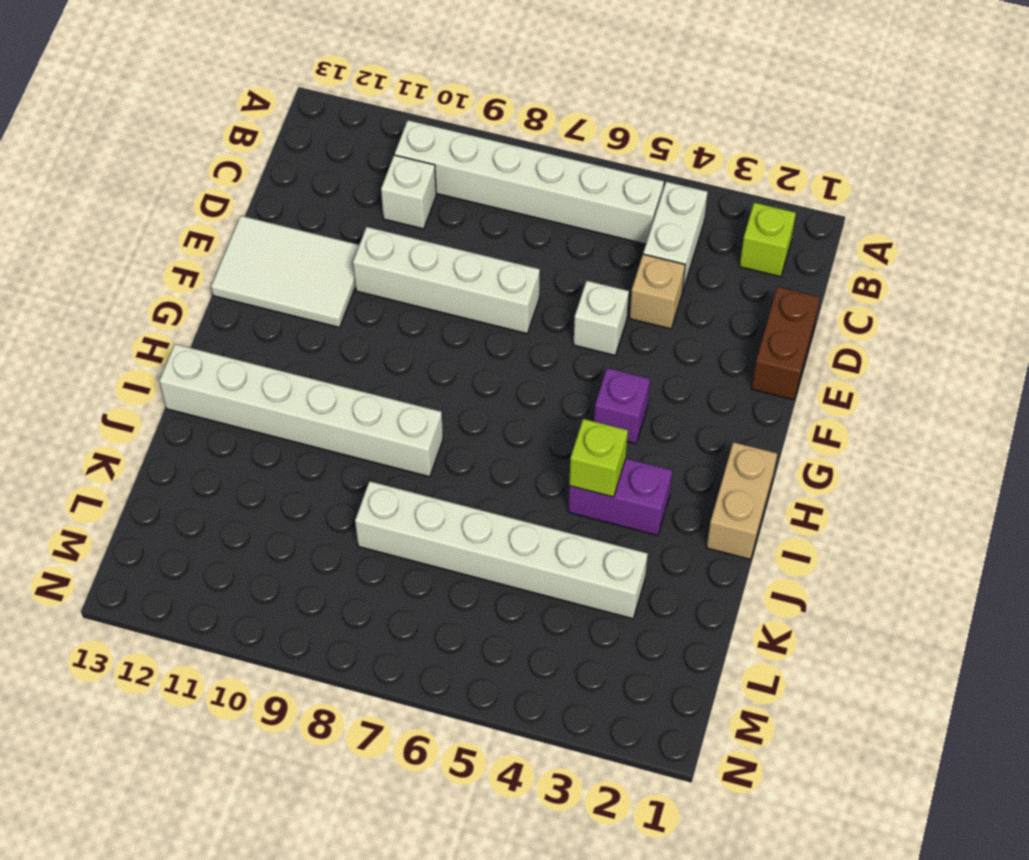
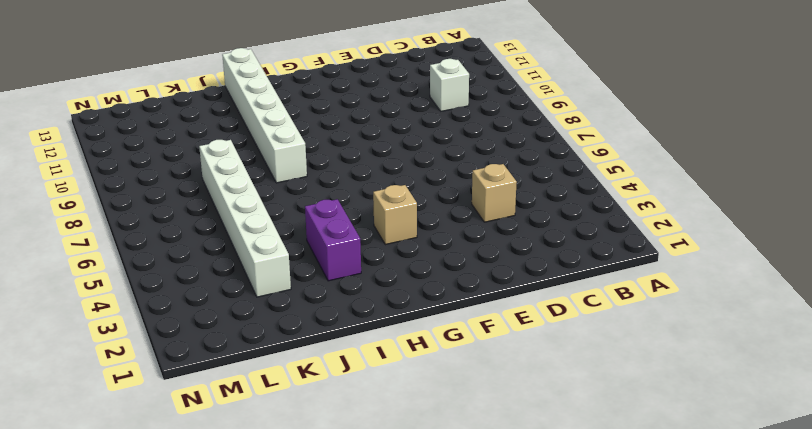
tan 1x1 brick [373,185,417,245] -> purple 1x1 brick [594,368,650,444]
none -> lime 1x1 brick [740,203,796,277]
none -> white 1x2 brick [643,182,708,292]
none -> white 1x6 brick [395,120,664,244]

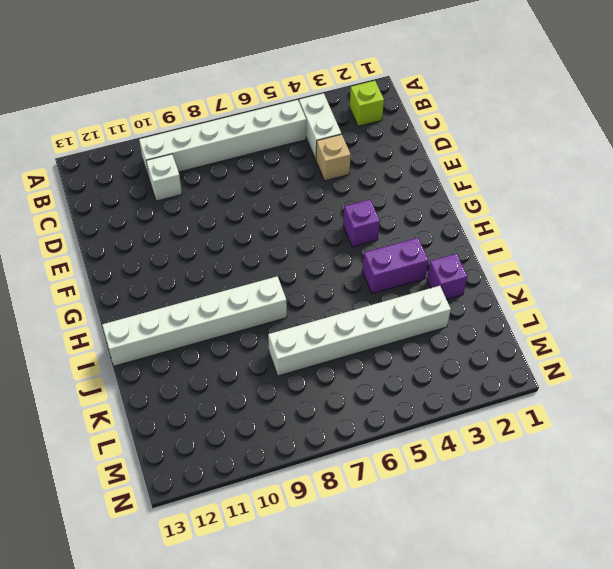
purple 1x1 brick [427,254,467,300] -> none
none -> brown 1x2 brick [752,287,820,400]
none -> white 1x1 brick [574,281,629,355]
none -> white 1x4 brick [353,227,540,333]

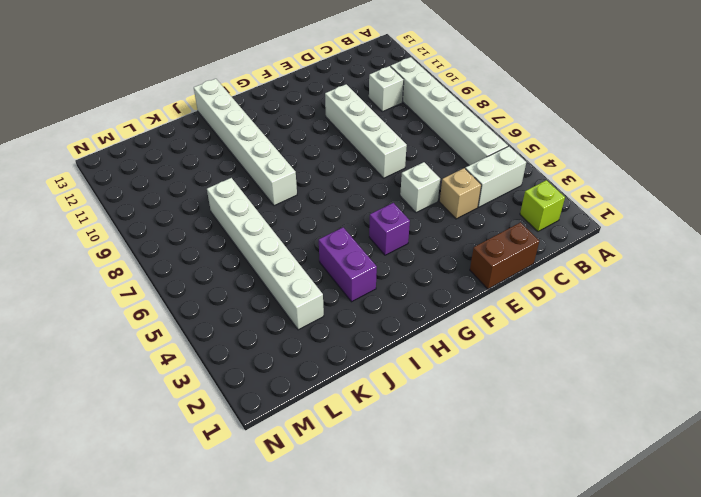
none -> white 2x3 tile [211,216,359,327]
none -> tan 1x2 brick [707,442,777,559]
none -> lime 1x1 brick [569,419,628,497]

